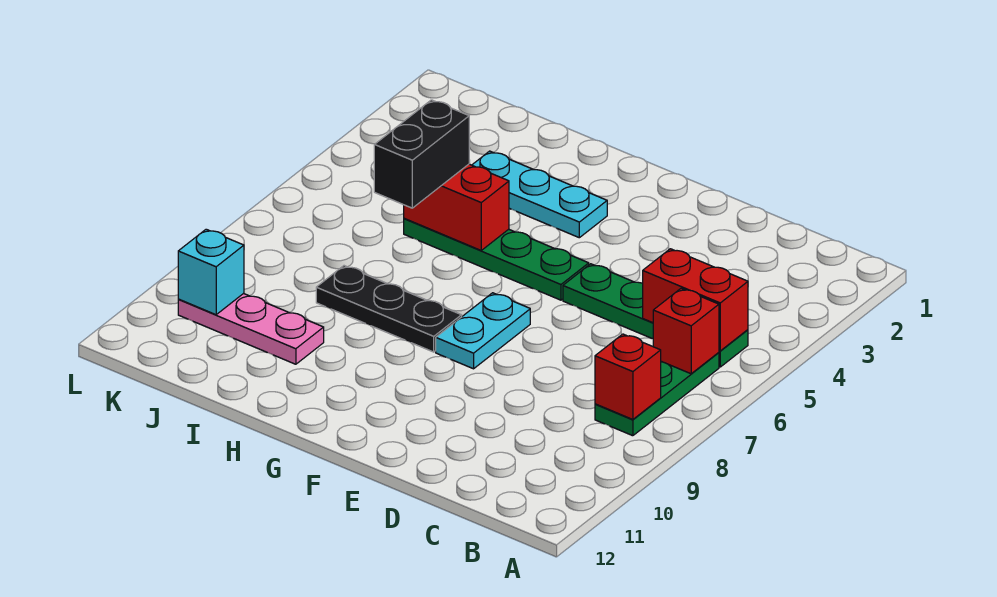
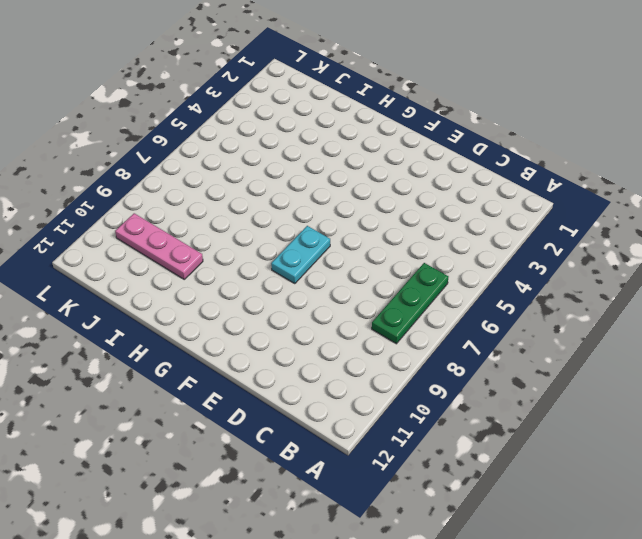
none -> green 1x4 plate [563,264,748,367]
none -> green 1x4 plate [404,218,589,300]
none -> cyan 1x3 plate [472,151,607,238]

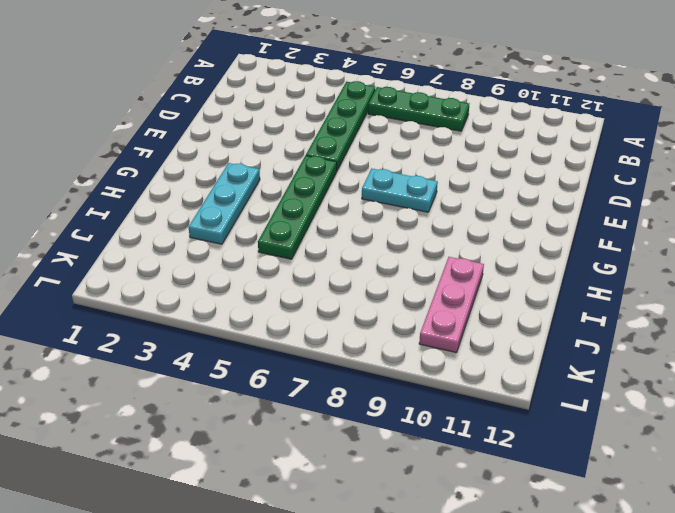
none -> black 1x3 plate [316,266,462,352]
none -> red 1x2 brick [643,249,748,351]
none -> red 1x1 brick [653,288,719,374]

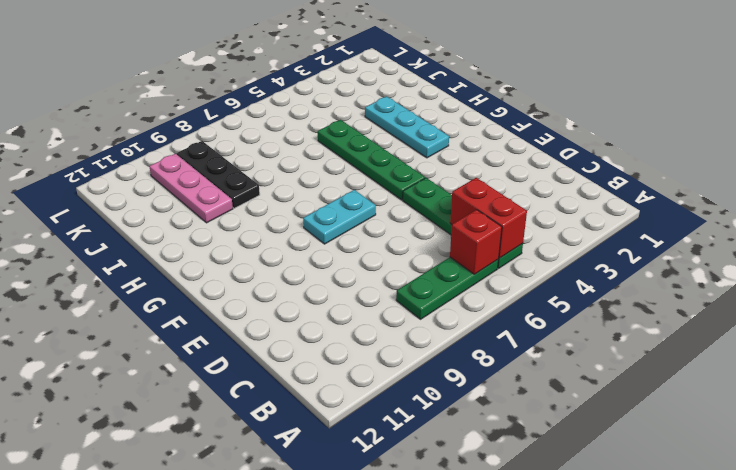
black 1x3 plate [177,141,260,208] -> black 1x3 plate moved to [316,266,462,352]
none -> red 1x1 brick [595,334,661,419]
none -> red 1x2 brick [404,164,509,250]
none -> cyan 1x1 brick [178,229,244,315]

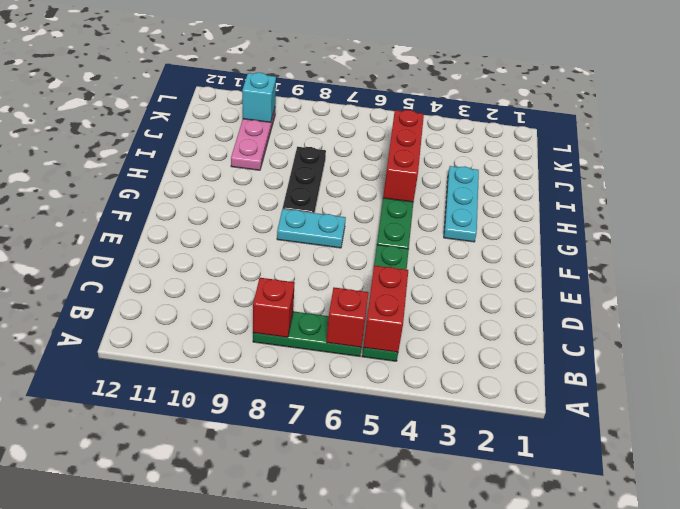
red 1x3 brick [383,110,424,202] -> red 1x2 brick [404,164,509,250]
none -> black 1x2 brick [374,100,469,208]

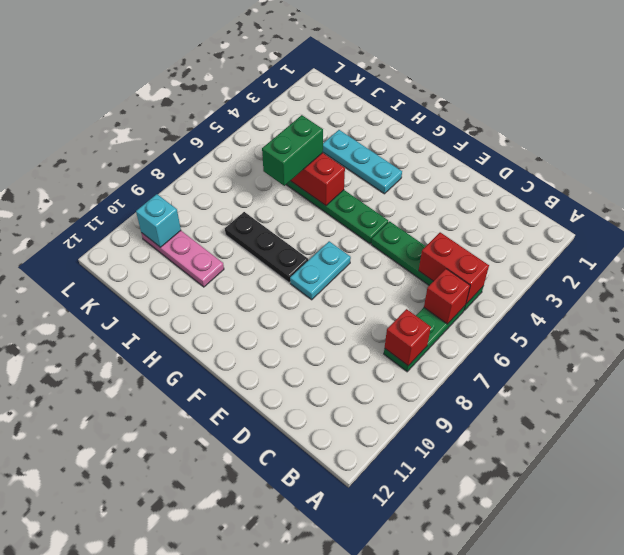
green 1x2 brick [262,115,323,186] -> black 1x2 brick [374,100,469,208]

